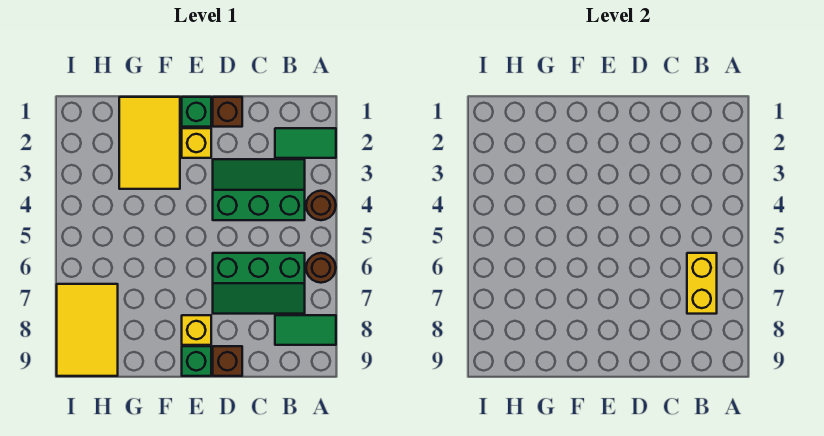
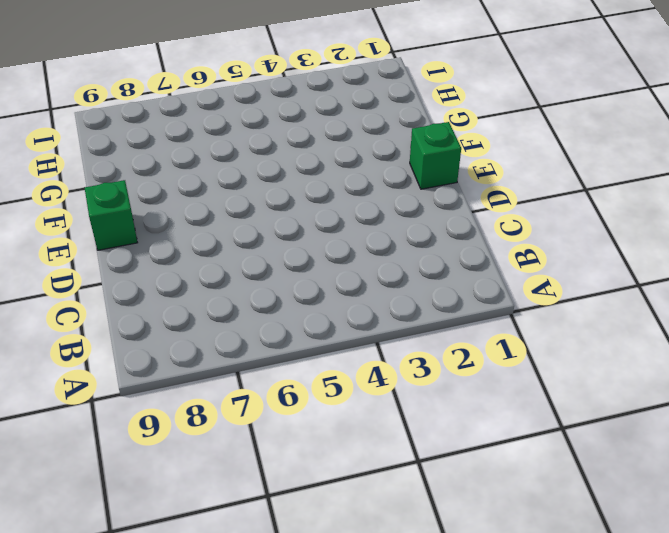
none -> green 1x2 tile [275,128,336,158]
none -> brown 1x1 round brick [306,191,336,220]
none -> brown 1x1 round brick [306,253,336,283]

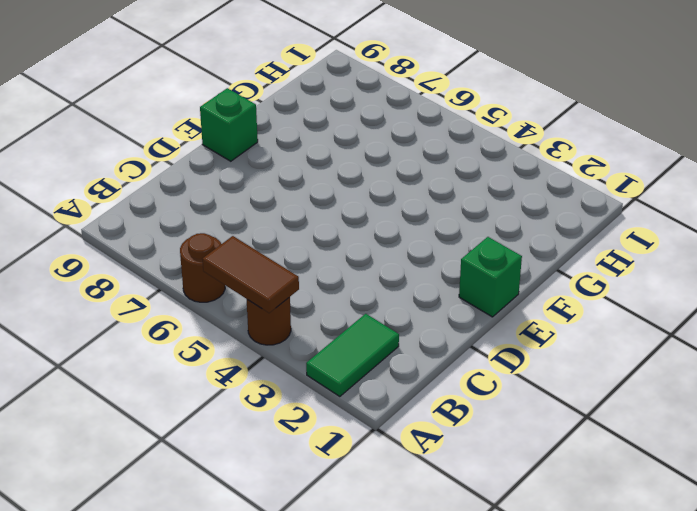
brown 1x2 tile [203,236,299,313] -> none
none -> green 1x2 tile [275,315,336,345]
none -> green 2x3 slope [213,159,305,220]
none -> green 2x3 slope [213,253,305,314]

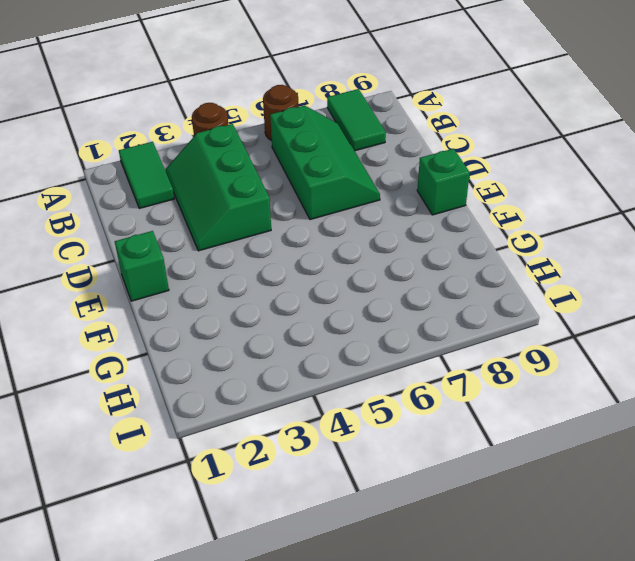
none -> brown 1x1 brick [213,97,242,127]
none -> brown 1x1 brick [213,346,242,376]
none -> yellow 1x1 brick [182,128,211,158]

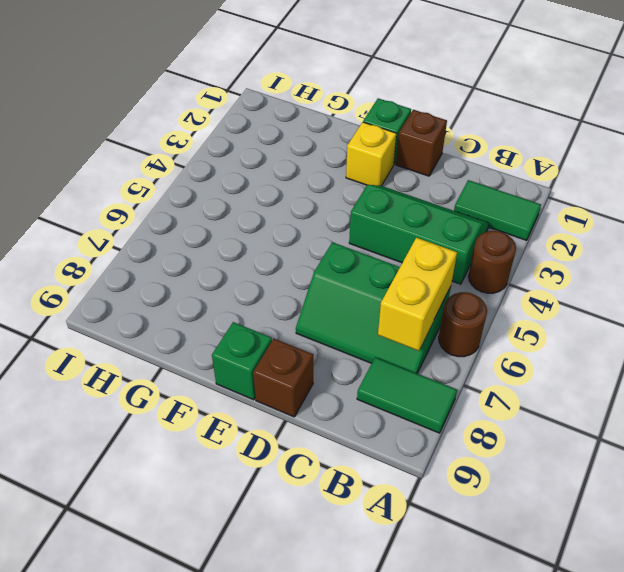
none -> yellow 1x1 brick [182,315,211,345]
none -> yellow 2x3 tile [119,97,180,189]
none -> yellow 2x3 tile [57,284,118,376]

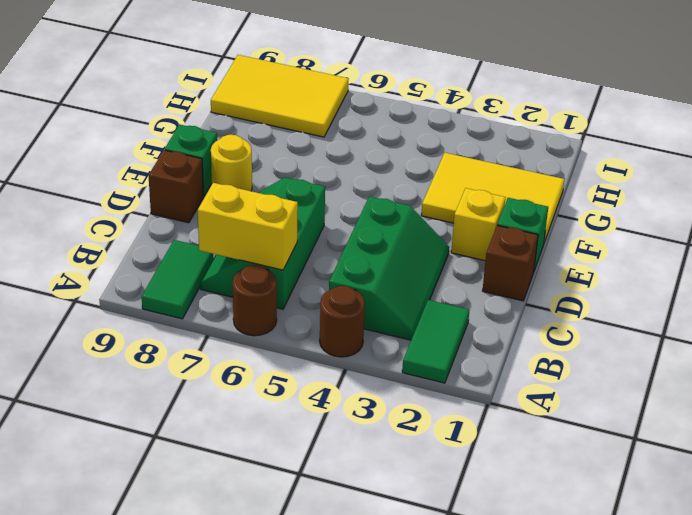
yellow 1x1 round brick [211,135,252,191] -> yellow 1x1 brick [182,315,211,345]

